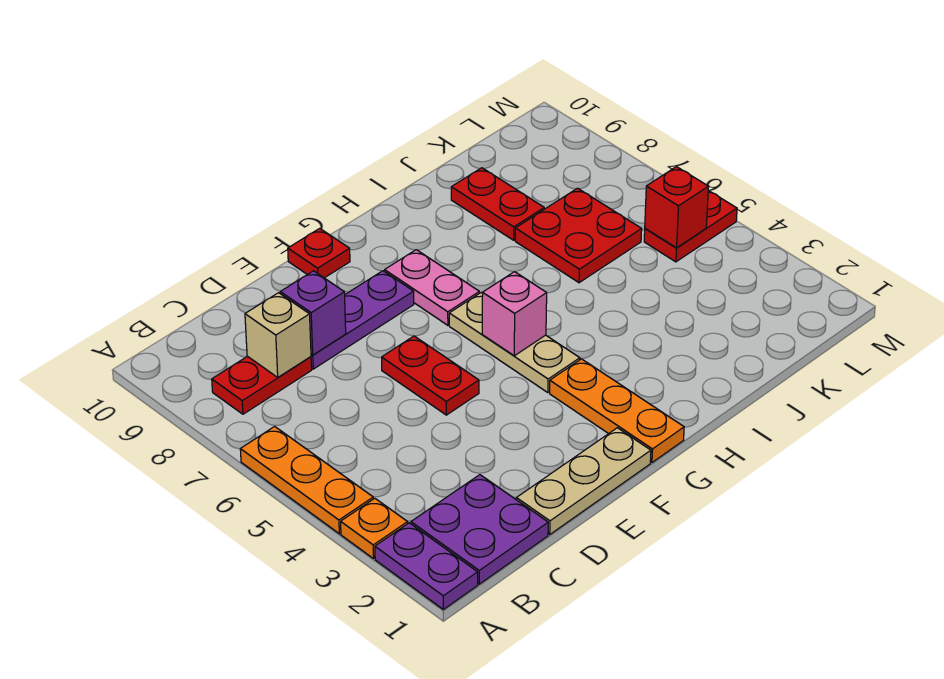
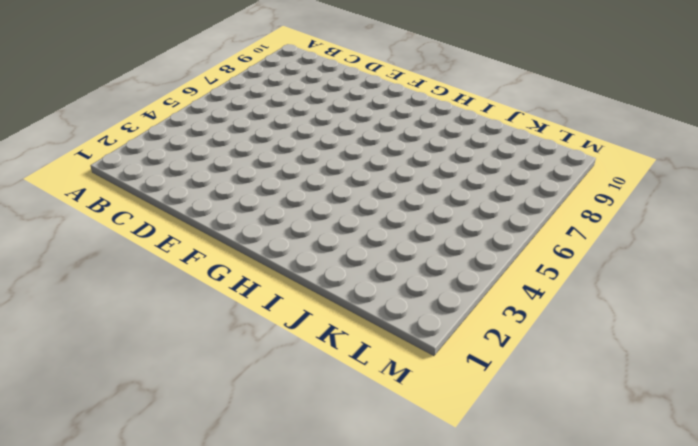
none -> purple 1x2 plate [375,523,478,609]
none -> orange 1x1 plate [341,498,408,559]
none -> orange 1x3 plate [240,426,373,534]

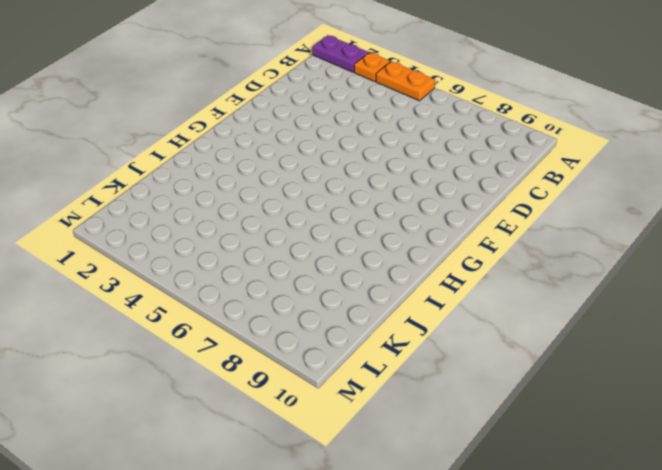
orange 1x2 plate [376,61,435,101] -> orange 1x3 plate [240,426,373,534]
none -> purple 2x2 plate [411,475,548,584]
none -> red 1x2 plate [212,356,312,414]
none -> tan 1x3 plate [516,428,651,534]

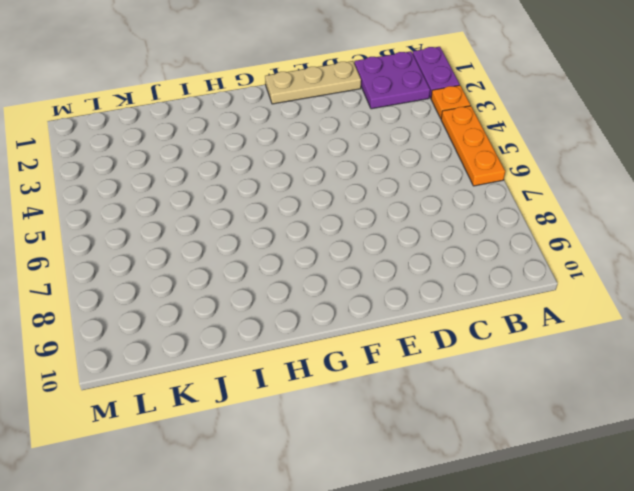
none -> red 1x2 plate [212,356,312,414]
none -> purple 1x3 plate [311,271,414,369]
none -> red 1x2 plate [382,336,479,415]

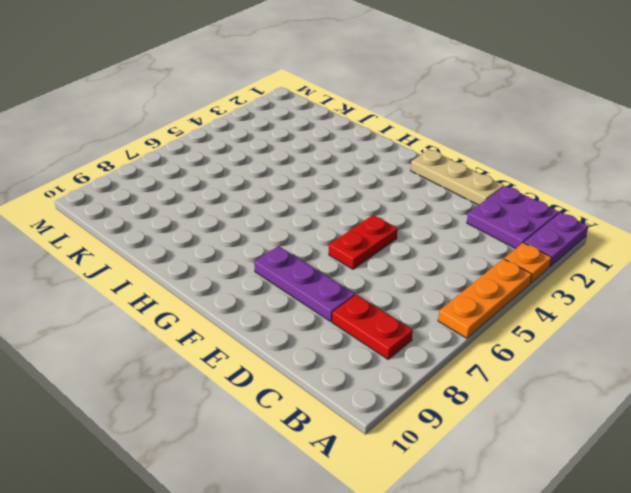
none -> red 1x1 plate [288,228,350,278]
none -> orange 1x3 plate [550,359,684,462]
none -> tan 1x3 plate [449,293,580,393]

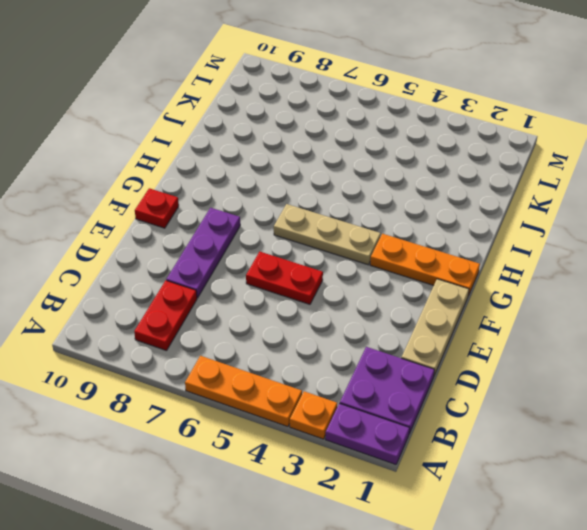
none -> pink 1x2 plate [385,250,479,325]
none -> red 2x2 plate [515,188,642,283]
none -> red 1x2 plate [451,168,544,240]

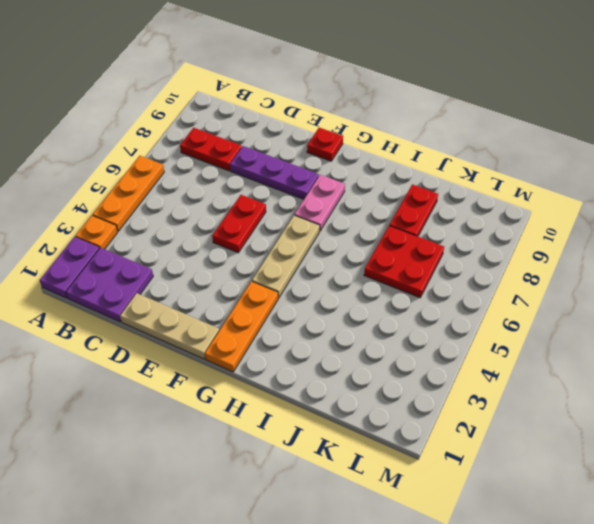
none -> red 1x2 plate [644,191,737,262]
none -> tan 1x1 brick [245,293,311,377]
none -> purple 1x1 brick [280,271,346,355]

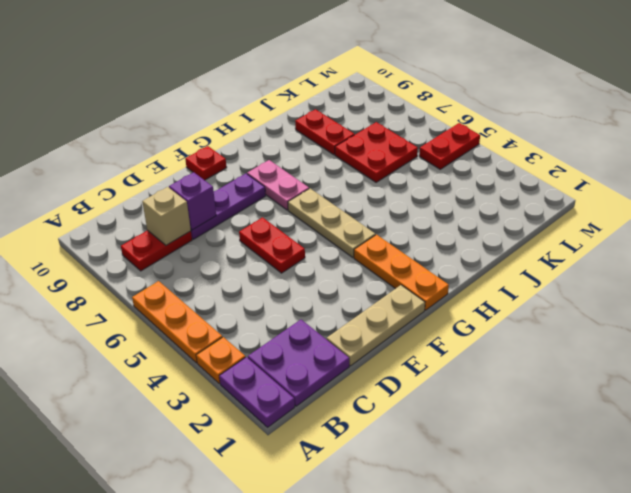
none -> pink 1x1 brick [482,272,547,356]
none -> red 1x1 brick [645,167,708,248]

